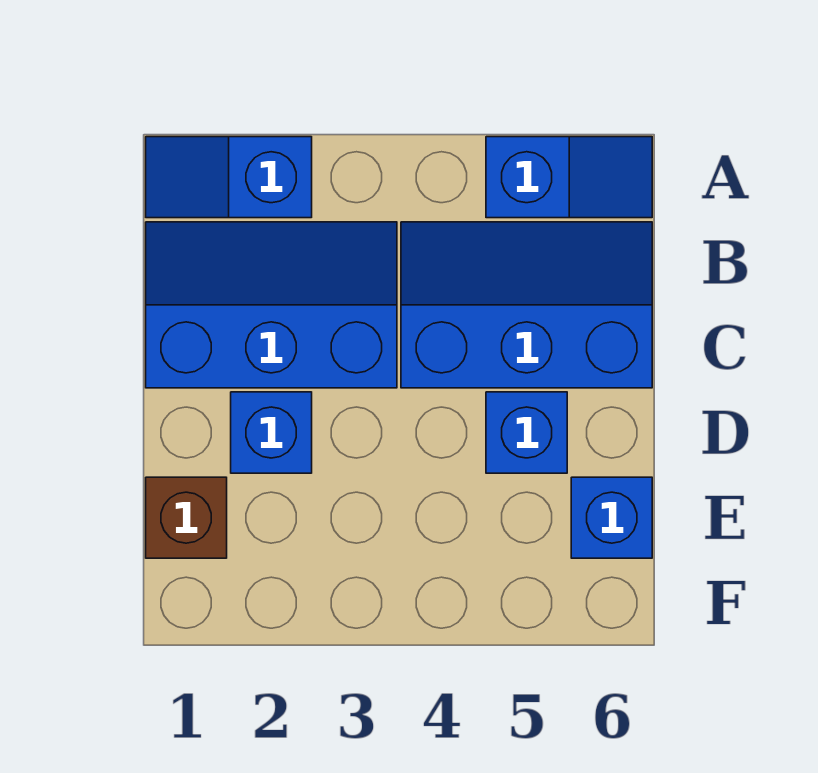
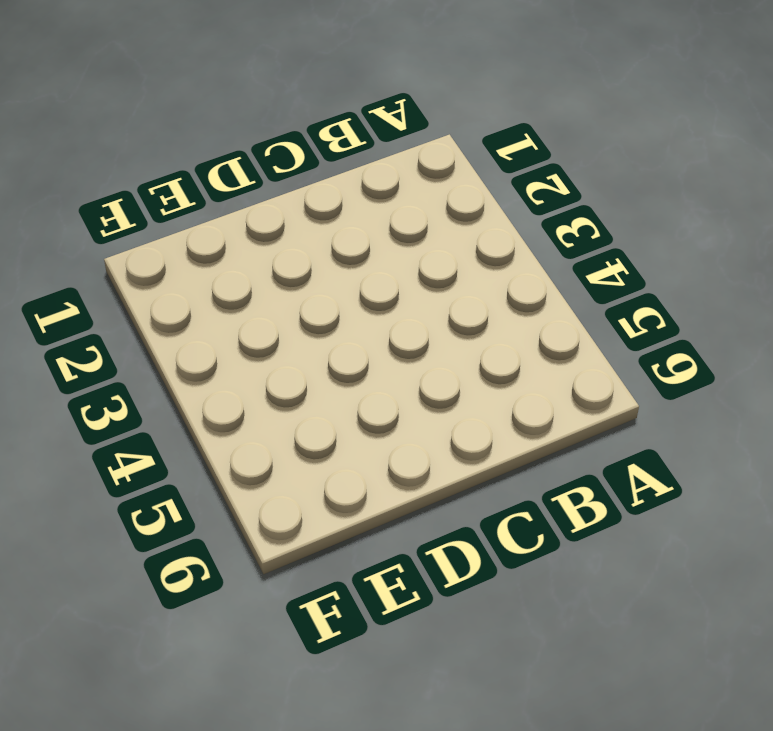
none -> blue 1x2 slope [146,137,312,218]
none -> blue 1x2 slope [486,137,652,218]

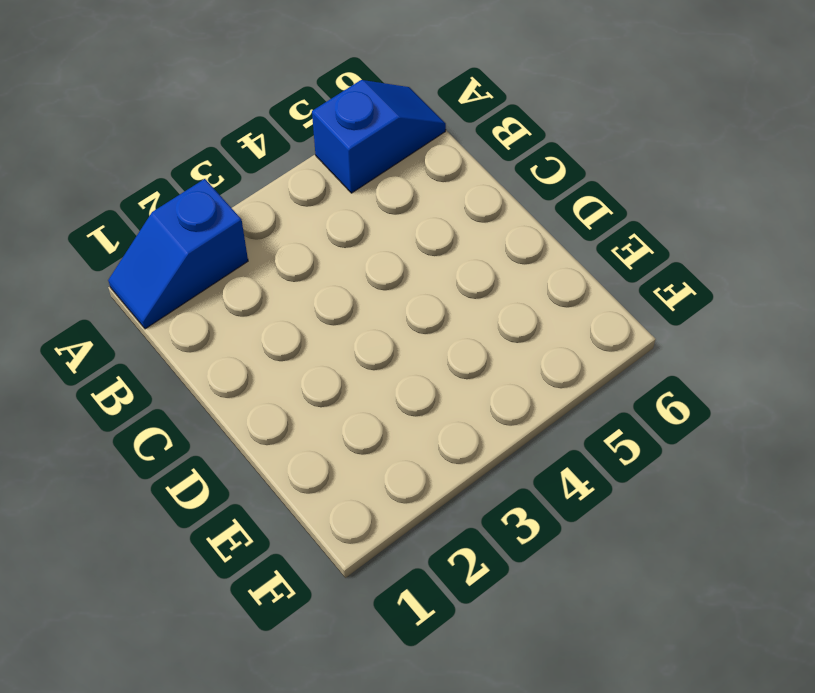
none -> blue 2x3 slope [146,222,397,388]
none -> blue 2x3 slope [401,222,652,388]

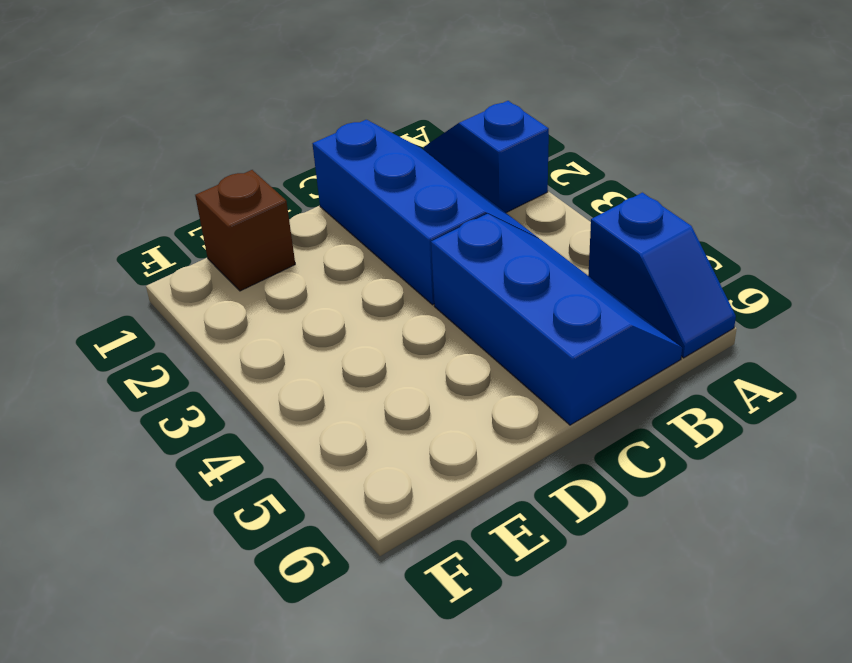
none -> blue 1x1 brick [231,392,312,473]
none -> blue 1x1 brick [486,392,567,473]

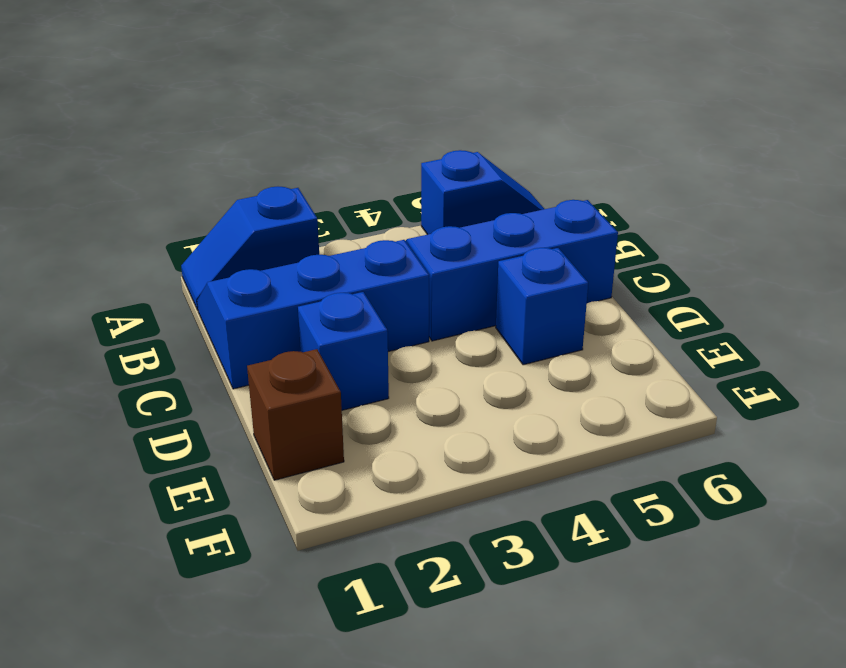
none -> blue 1x1 brick [571,477,652,558]

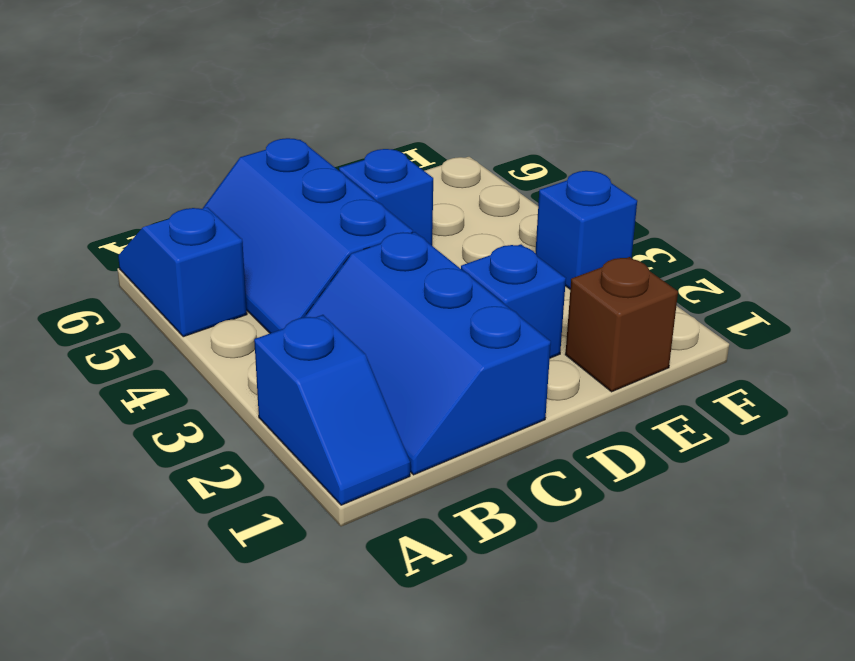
blue 1x1 brick [535,171,637,289] -> blue 1x1 brick moved to [571,477,652,558]

